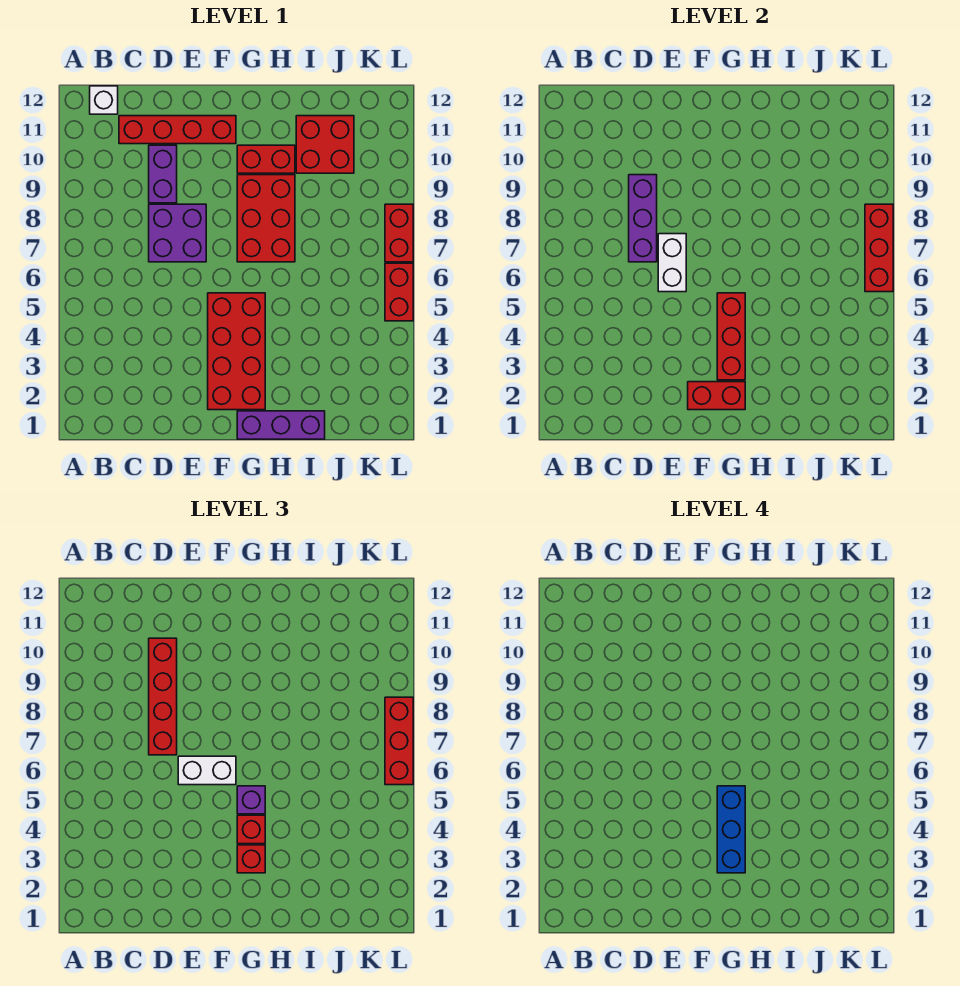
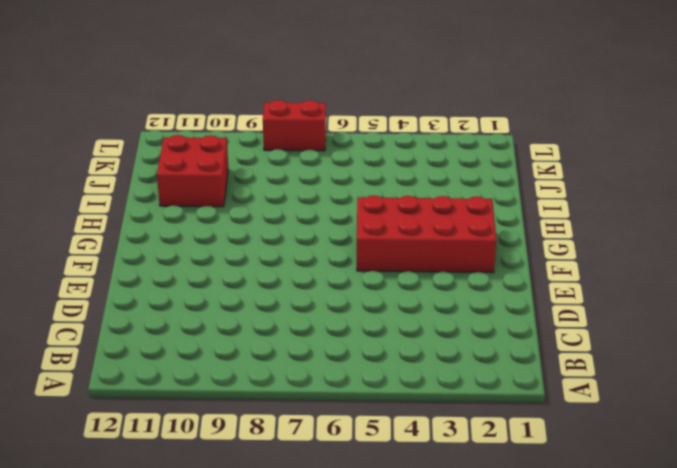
none -> white 1x1 brick [90,86,118,114]
none -> red 1x4 brick [119,116,236,144]
none -> purple 2x2 brick [149,204,206,262]

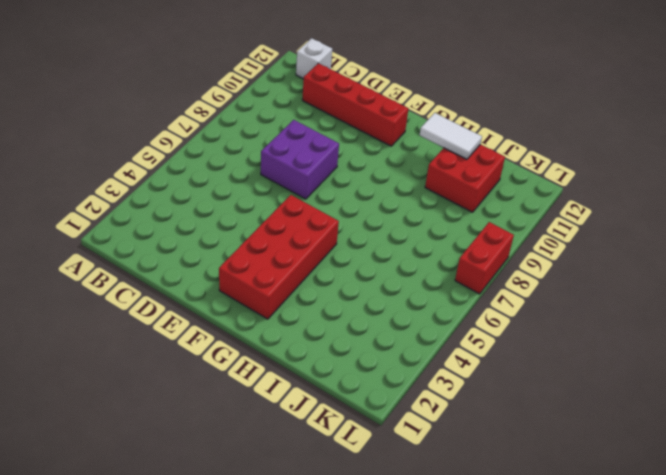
white 1x2 tile [420,113,482,159] -> none
none -> purple 1x2 brick [149,145,177,203]
none -> purple 1x3 brick [237,411,325,439]
none -> red 2x3 brick [237,175,295,262]

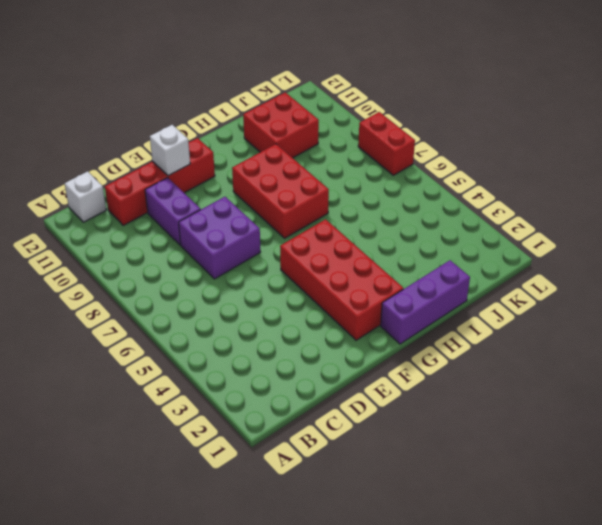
white 1x1 brick [150,125,190,176] -> none
none -> red 1x2 brick [237,145,295,173]
none -> red 1x2 brick [385,263,413,321]
none -> purple 1x3 brick [629,175,657,262]

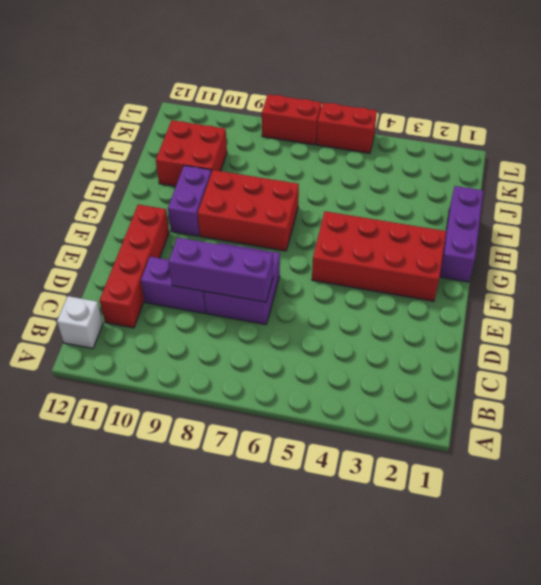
purple 1x2 brick [168,165,211,236] -> red 1x2 brick [237,145,295,173]
none -> white 1x2 brick [658,234,686,292]
none -> red 1x2 brick [688,382,745,410]
none -> red 1x3 brick [717,293,745,380]

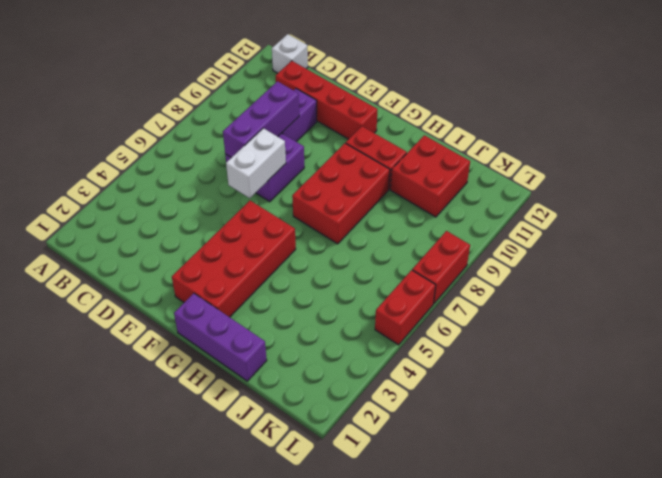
none -> red 1x2 brick [688,382,745,410]
none -> red 1x3 brick [717,293,745,380]
none -> red 1x3 brick [865,204,893,292]

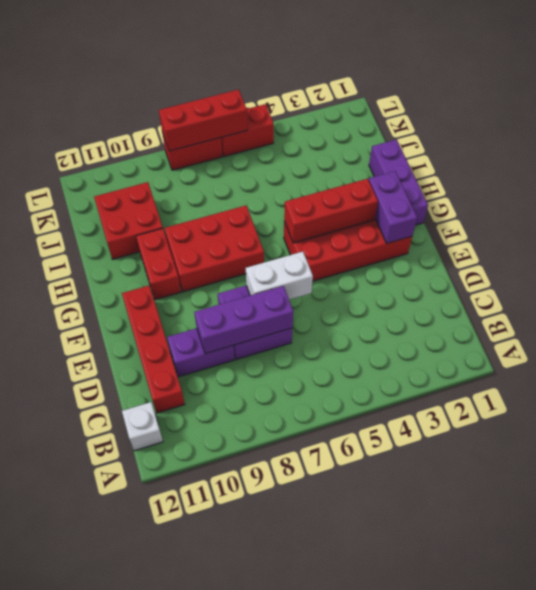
purple 1x2 brick [369,171,417,244] -> red 1x2 brick [688,382,745,410]
none -> red 1x4 brick [149,638,177,755]
none -> white 1x2 brick [178,756,236,785]
none -> red 1x1 brick [237,845,265,873]

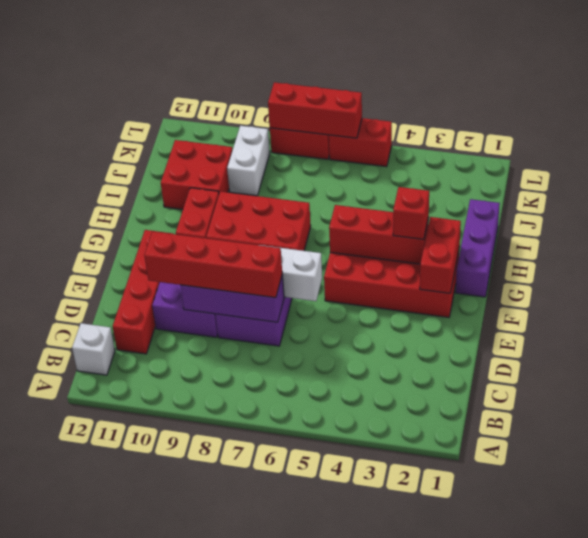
white 1x2 brick [227,126,270,196] -> white 1x2 brick moved to [178,756,236,785]
none -> red 1x1 brick [237,815,265,844]
none -> purple 1x1 brick [237,786,265,814]
none -> red 1x3 brick [385,697,413,785]

